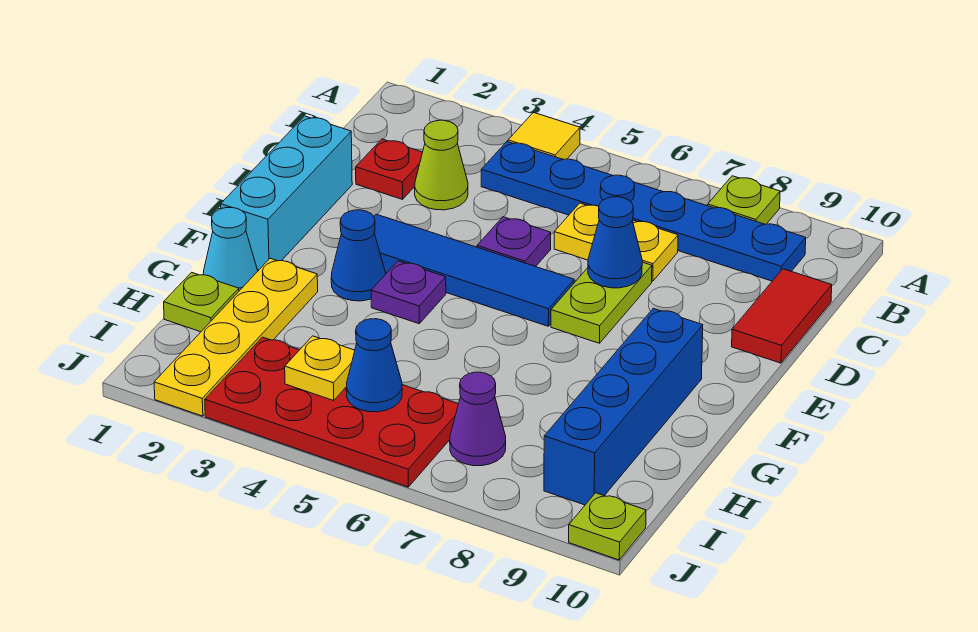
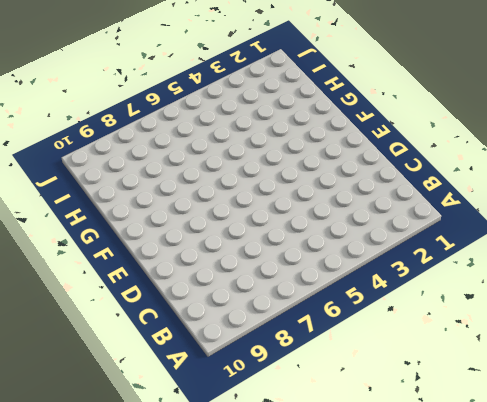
none -> yellow 1x1 tile [508,113,580,160]
none -> lime 1x1 plate [708,176,780,224]
none -> blue 1x6 plate [481,142,806,281]

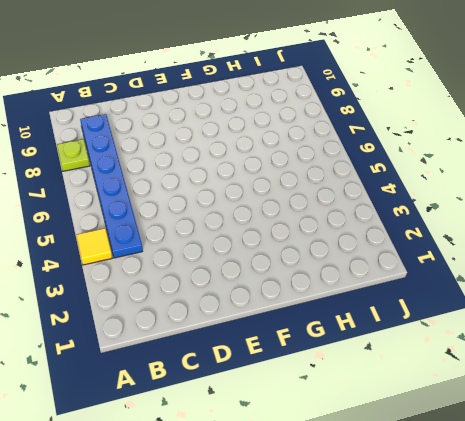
none -> red 1x1 plate [356,139,423,199]
none -> lime 1x1 cone [415,120,468,210]
none -> yellow 1x2 plate [554,203,678,281]

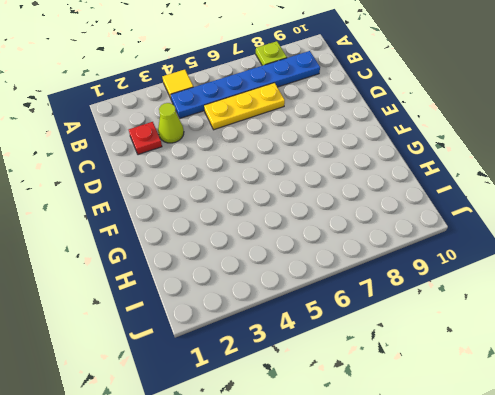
yellow 1x3 plate [204,83,285,130] -> yellow 1x2 plate [554,203,678,281]
none -> red 1x2 tile [732,269,832,363]
none -> cyan 1x3 brick [221,116,352,270]
none -> purple 1x1 plate [477,217,551,267]

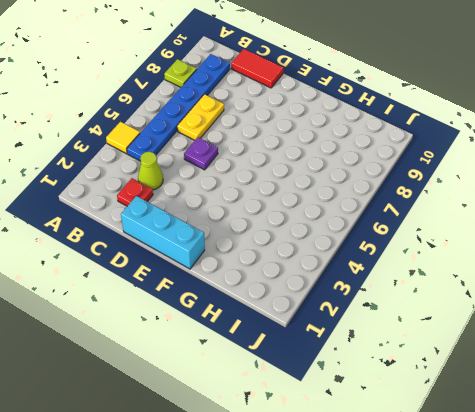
none -> lime 1x2 plate [551,262,652,343]
none -> blue 1x4 tile [374,214,574,326]
none -> blue 1x1 cone [331,210,386,301]

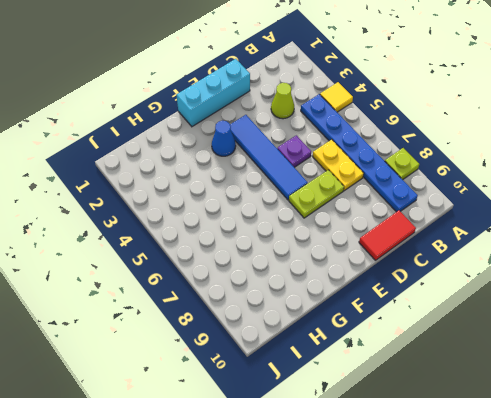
none -> red 1x1 plate [356,139,423,199]
none -> purple 1x1 plate [371,261,446,324]
none -> blue 1x4 brick [544,308,703,505]

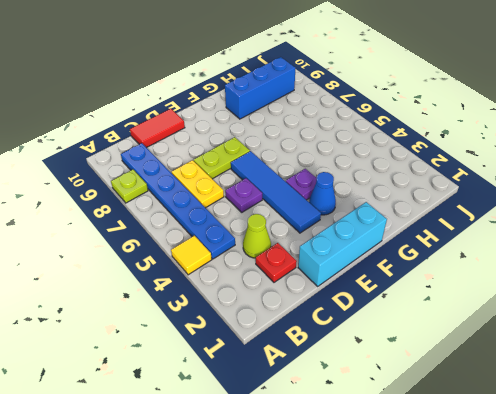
blue 1x3 brick [225,57,295,119] -> blue 1x4 brick [544,308,703,505]
none -> cyan 1x1 cone [203,208,258,291]
none -> yellow 1x4 plate [154,258,318,416]
none -> lime 1x1 plate [164,272,239,332]

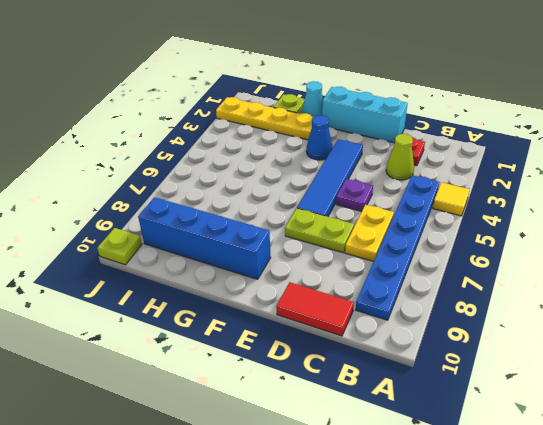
none -> lime 1x1 plate [708,176,780,224]
none -> purple 1x1 plate [371,261,446,324]
none -> red 2x4 plate [205,337,458,487]

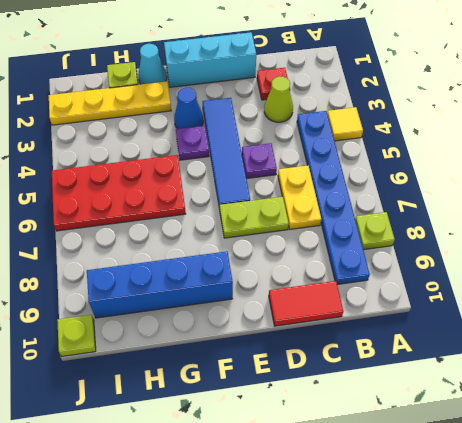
red 2x4 plate [52,155,186,231] -> red 2x4 plate turned to [205,337,458,487]
none -> purple 1x1 cone [450,372,506,466]
none -> blue 1x1 cone [588,197,642,288]
none -> yellow 1x1 plate [285,336,355,400]

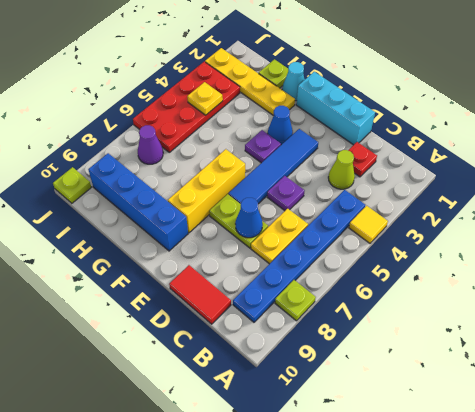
yellow 1x3 brick [168,149,245,233] -> none
none -> blue 1x1 cone [346,319,402,412]

